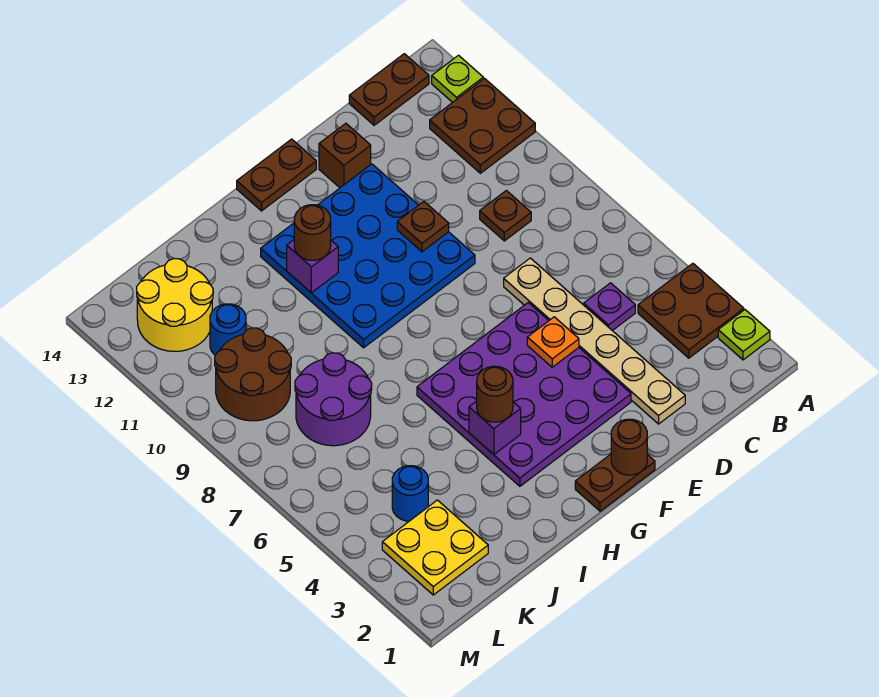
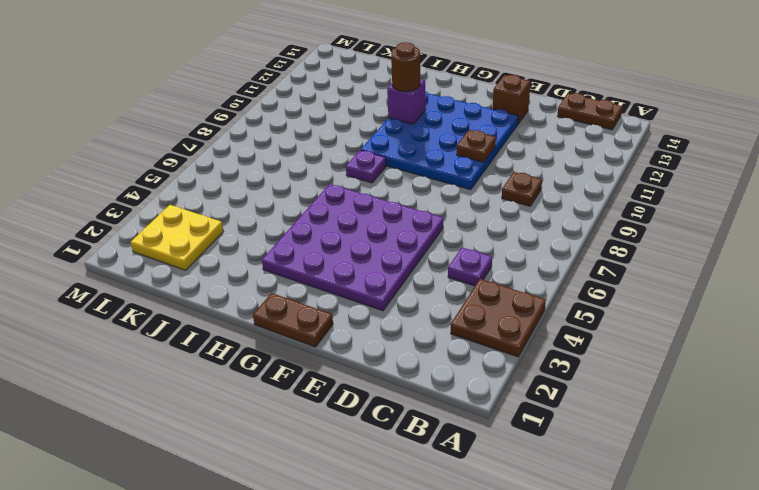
purple 1x1 plate [346,150,386,183] -> none
none -> lime 1x1 plate [718,310,770,360]
none -> brown 2x2 plate [430,79,535,173]
none -> lime 1x1 plate [432,55,483,102]

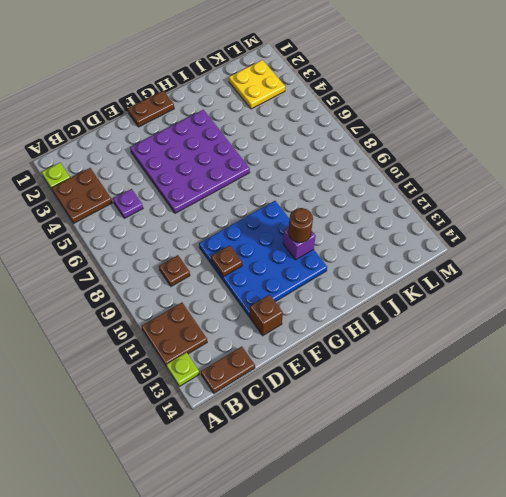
none -> tan 1x6 plate [504,258,685,424]
none -> brown 1x2 plate [237,139,316,211]
none -> purple 2x2 round brick [295,353,372,446]

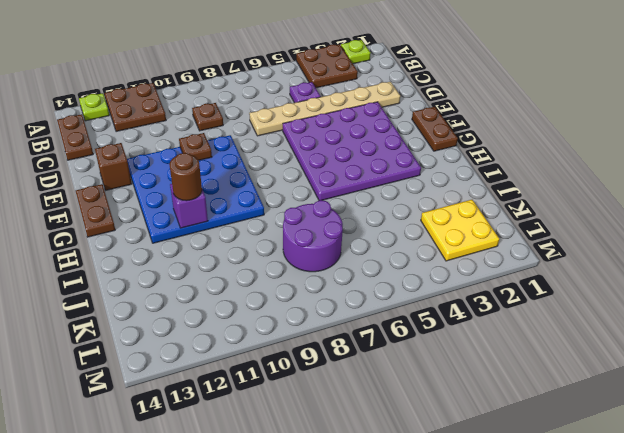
none -> blue 1x1 round brick [392,466,428,521]
none -> brown 2x2 round brick [215,328,291,421]
none -> blue 1x1 round brick [210,304,246,355]

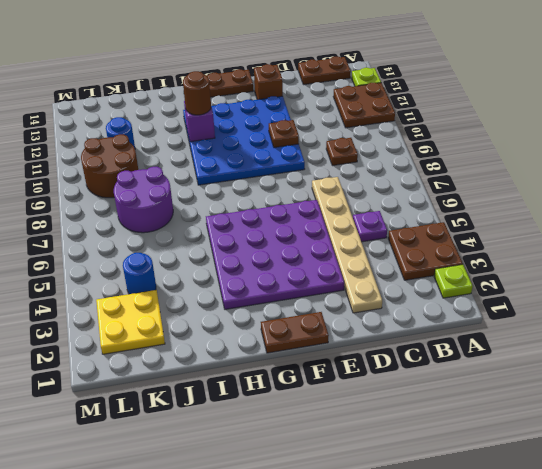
none -> yellow 2x2 round brick [137,259,213,351]
none -> orange 1x1 plate [527,317,579,367]
none -> brown 1x1 round brick [611,419,647,475]

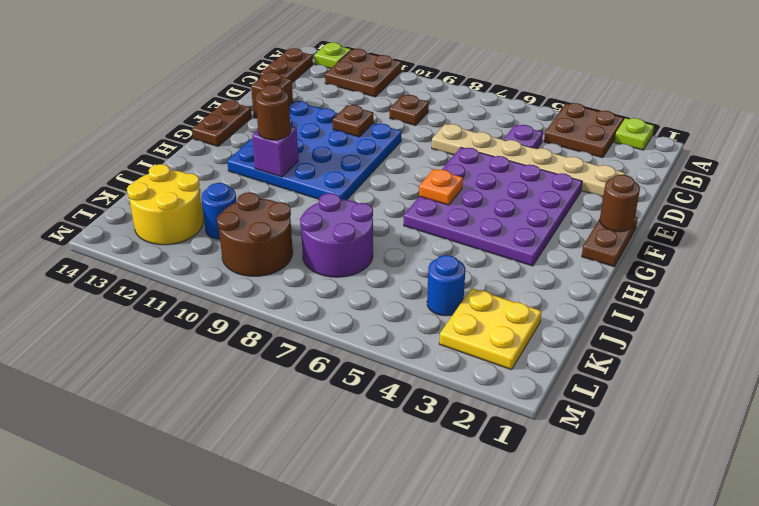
orange 1x1 plate [419,169,463,205] -> orange 1x1 plate moved to [527,317,579,367]
none -> purple 1x1 brick [469,401,521,455]
none -> brown 1x1 round brick [477,366,513,422]

